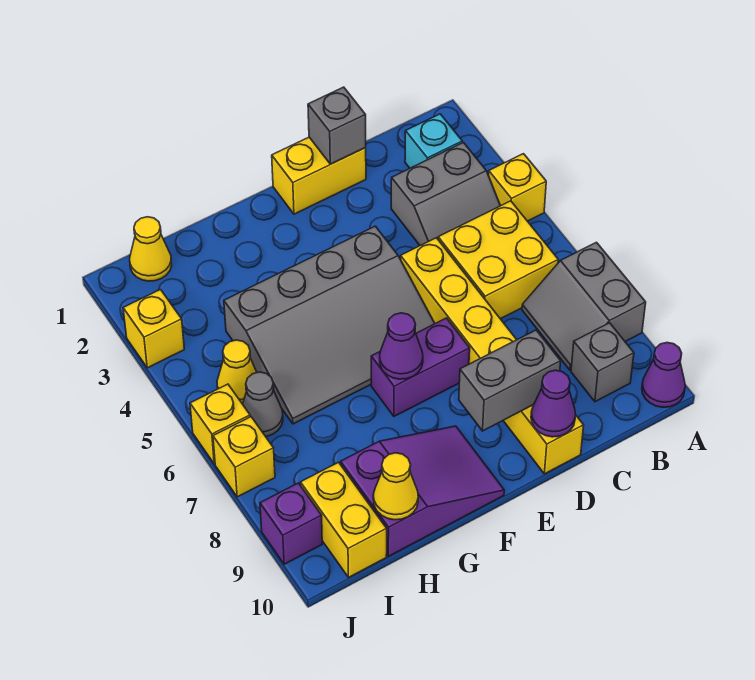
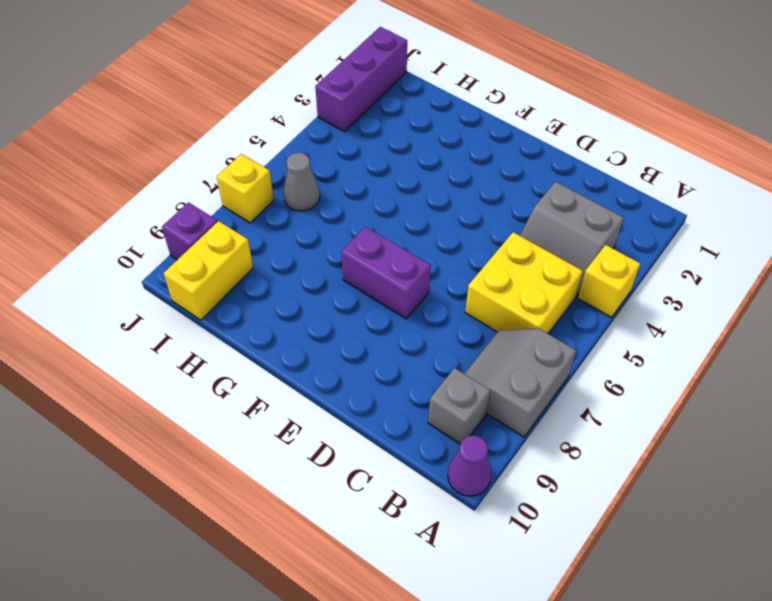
purple 1x3 brick [315,27,407,132] -> yellow 1x1 brick [123,290,184,368]
none -> cyan 1x1 brick [405,114,462,168]
none -> yellow 1x2 brick [272,137,366,214]
none -> yellow 1x6 brick [401,238,584,474]

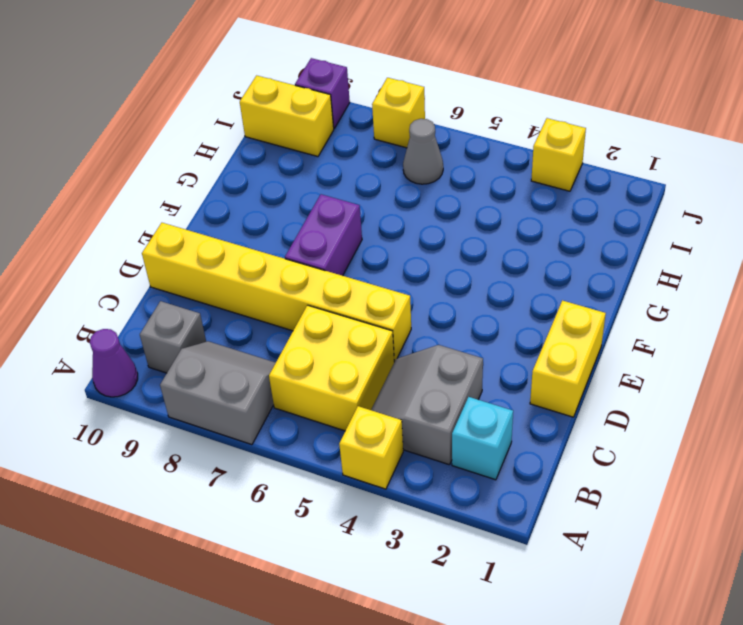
none -> grey 3x4 slope [224,226,435,424]
none -> purple 2x3 slope [341,426,504,556]
none -> yellow 1x1 cone [130,217,172,281]

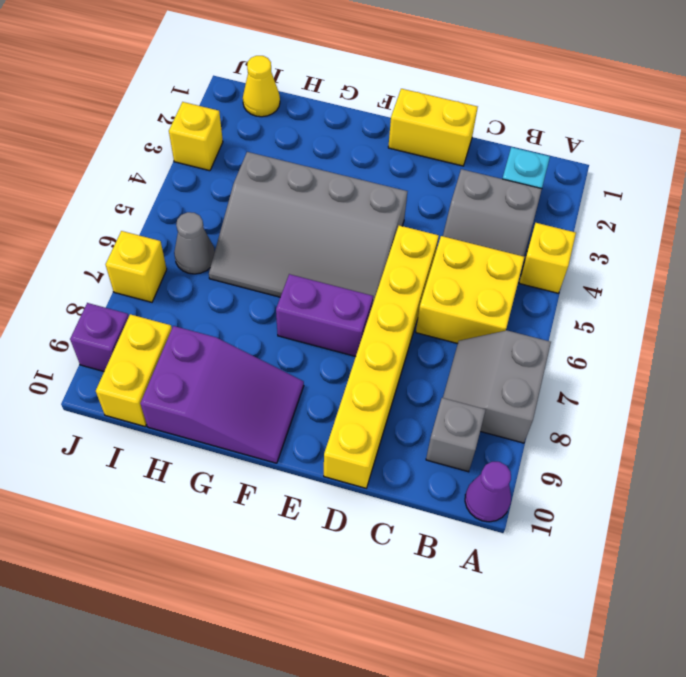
none -> yellow 1x1 cone [217,340,257,404]
none -> yellow 1x1 brick [190,384,250,464]
none -> grey 1x1 brick [308,87,366,164]

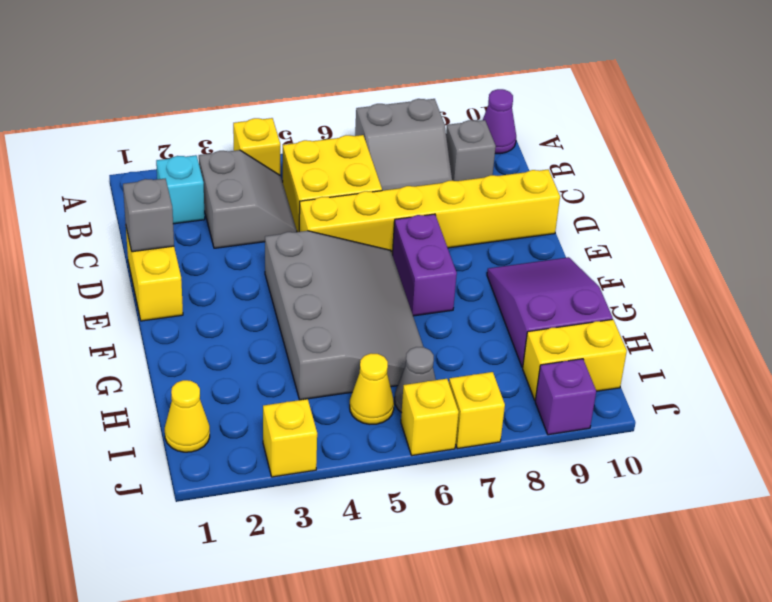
none -> grey 1x2 brick [459,330,561,431]
none -> purple 1x1 cone [531,370,576,437]
none -> purple 1x1 cone [380,313,423,379]

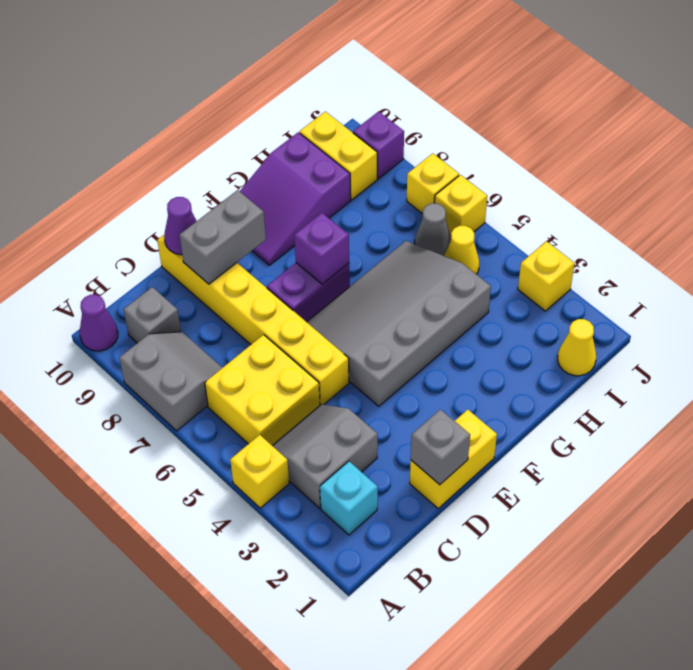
purple 1x1 brick [294,213,349,284] -> purple 1x1 cone [380,313,423,379]
none -> yellow 1x1 cone [373,453,418,520]

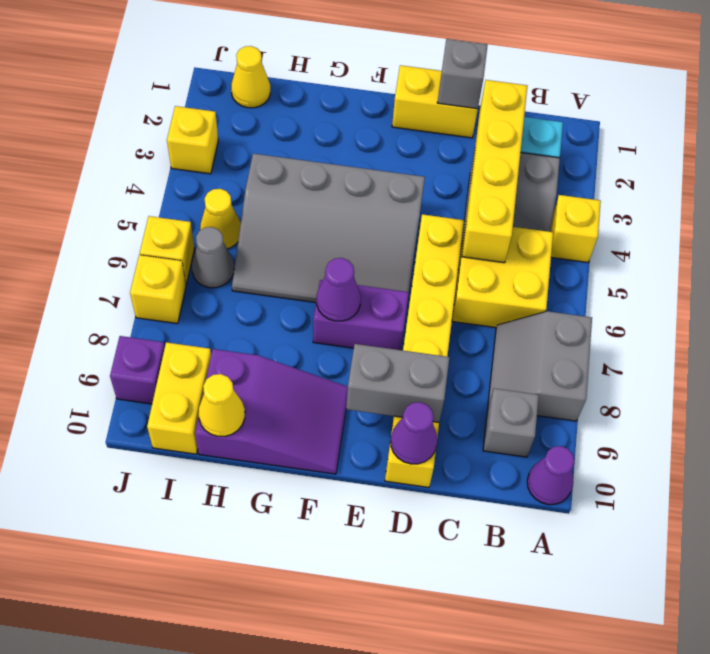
yellow 1x4 brick [462,80,527,263] -> none

